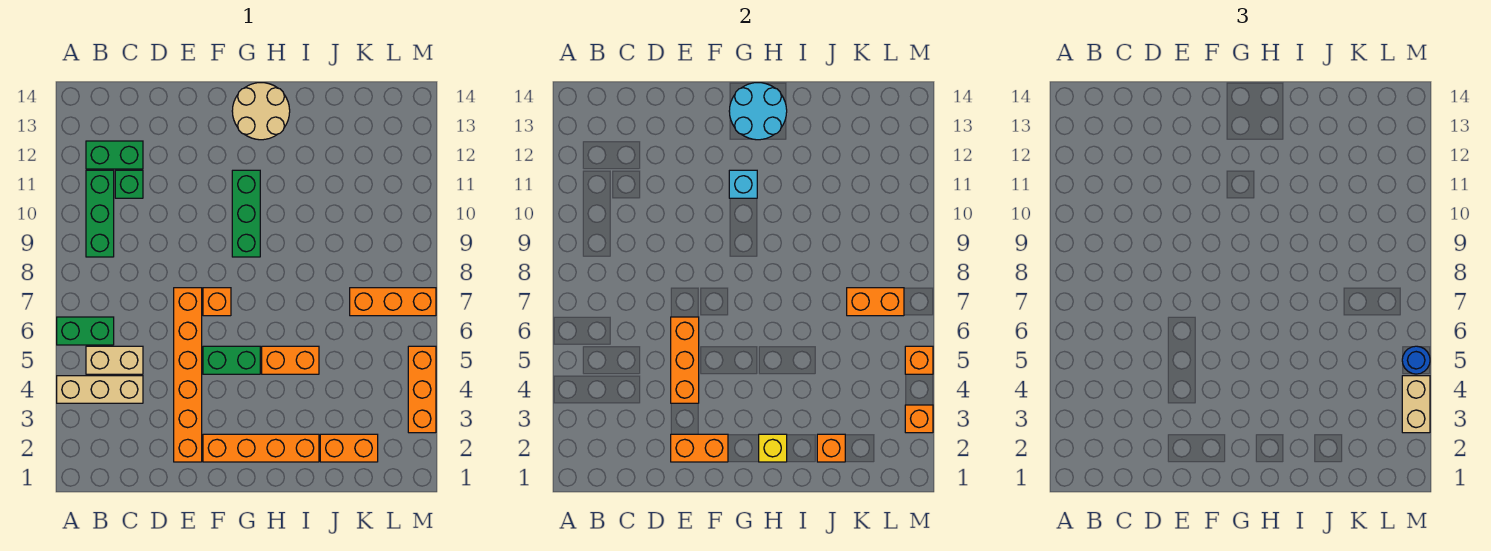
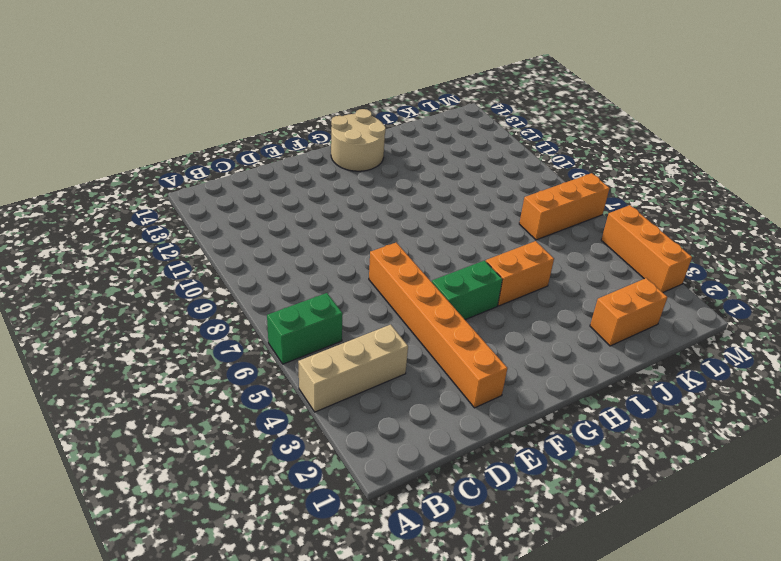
none -> tan 1x2 brick [86,346,143,374]
none -> green 1x3 brick [86,170,114,257]
none -> green 1x2 brick [86,141,143,169]

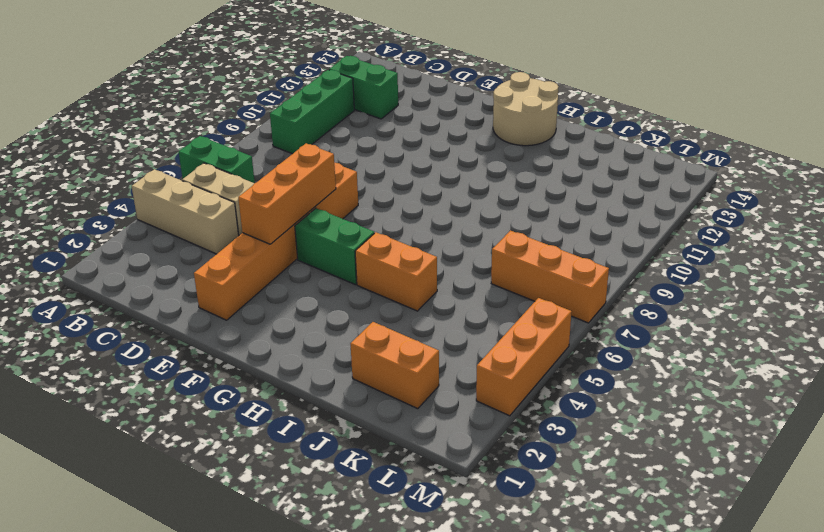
none -> green 1x1 brick [115,170,143,198]
none -> orange 1x4 brick [203,434,319,462]
none -> orange 1x1 brick [203,288,231,316]

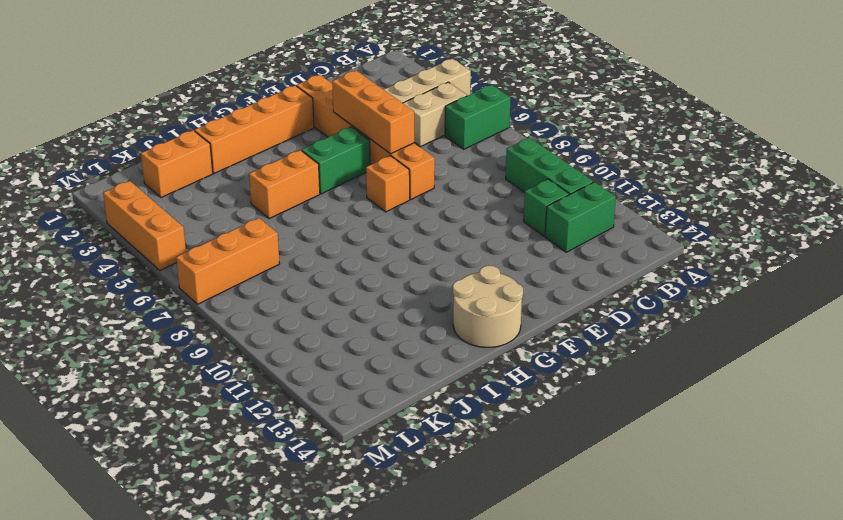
none -> green 1x3 brick [232,170,260,257]
none -> orange 1x2 brick [671,434,728,462]
none -> cyan 1x1 brick [729,170,757,198]

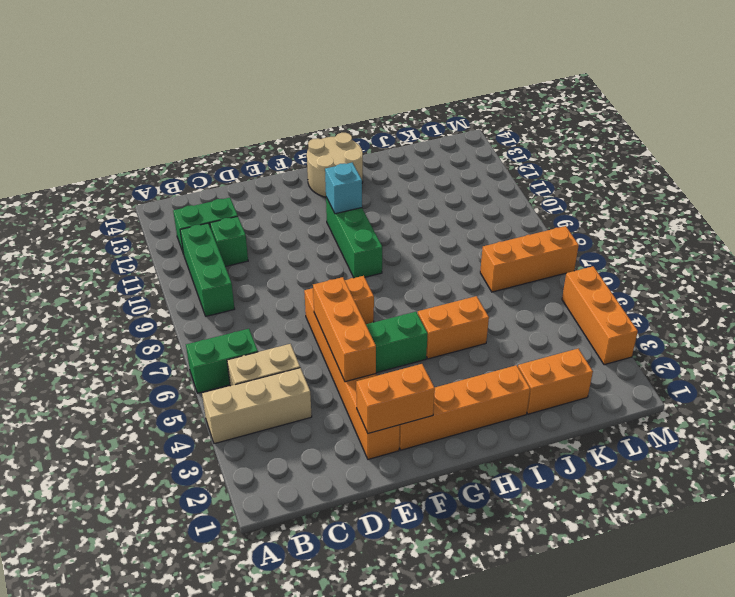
none -> cyan 2x2 round brick [729,83,787,140]
none -> yellow 1x1 brick [759,434,787,462]
none -> orange 1x1 brick [817,434,845,462]

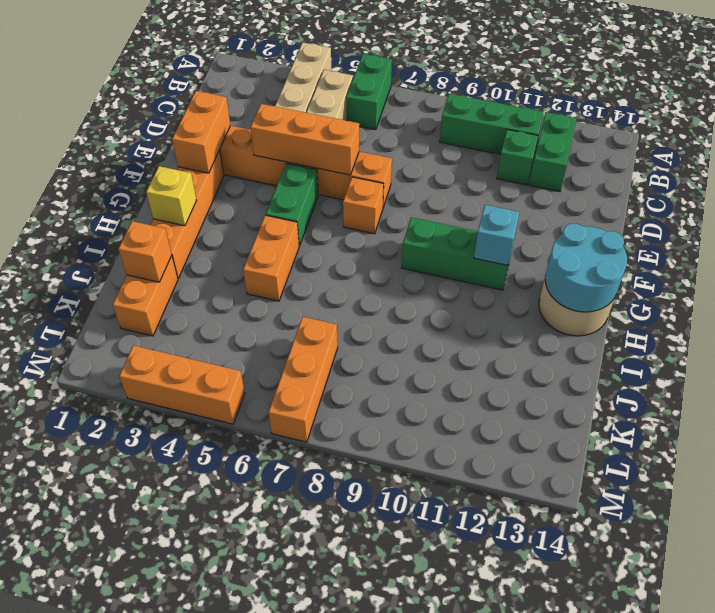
none -> orange 1x2 brick [847,288,904,316]
none -> orange 1x1 brick [905,405,933,433]
none -> orange 1x1 brick [905,346,933,374]

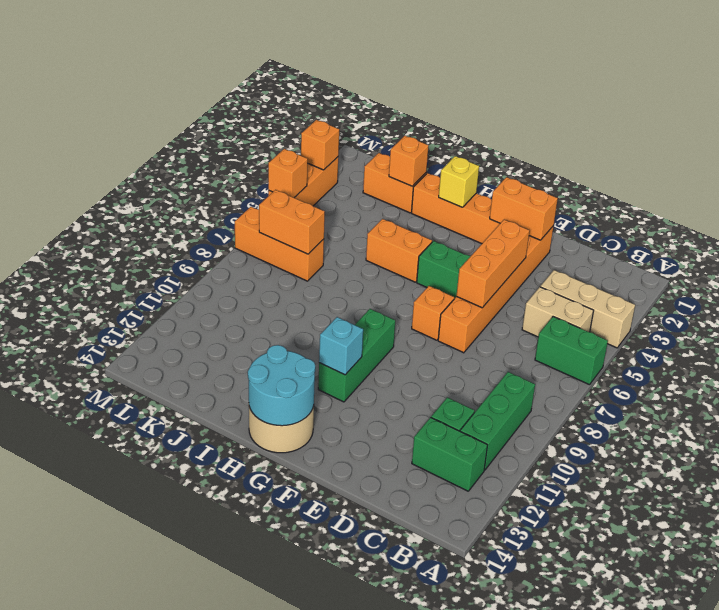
none -> tan 1x2 brick [1402,376,1430,433]
none -> blue 1x1 round brick [1402,346,1430,374]

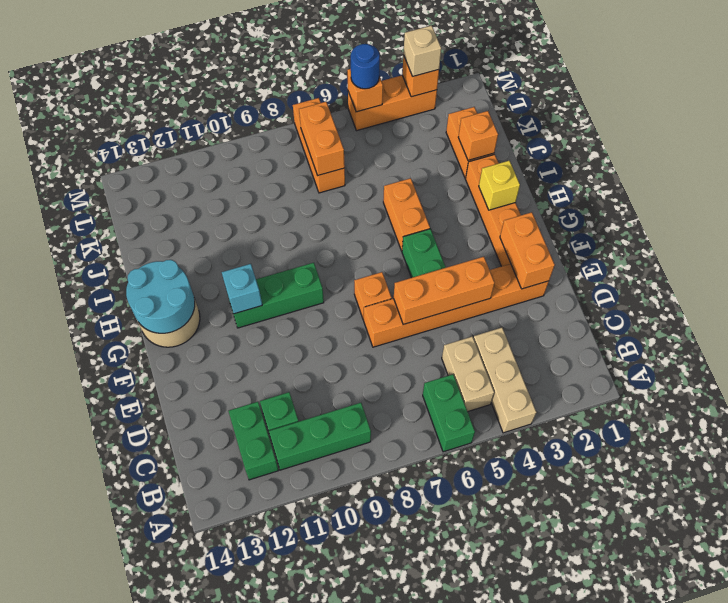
tan 1x1 brick [403,25,441,76] -> tan 1x2 brick [1402,376,1430,433]

